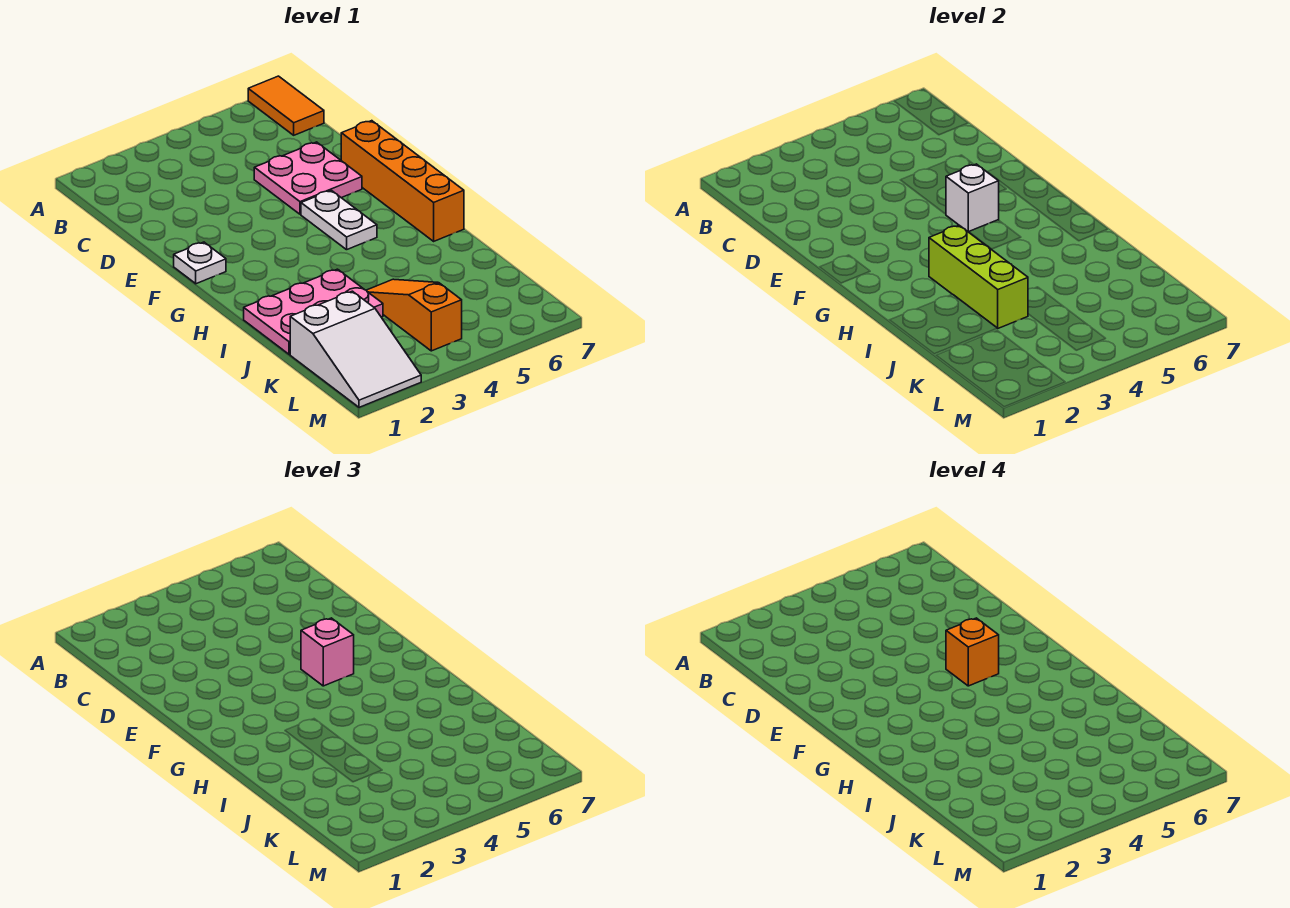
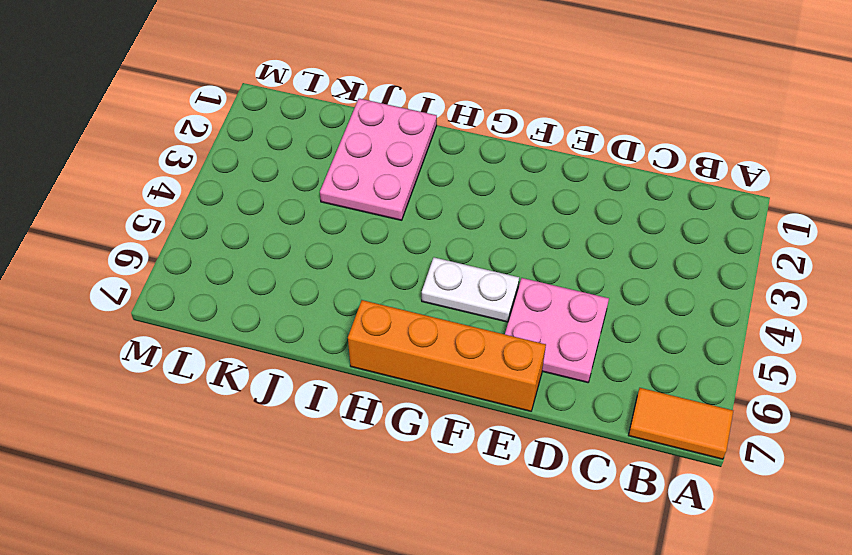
none -> white 1x1 plate [174,242,226,284]
none -> orange 1x3 slope [366,279,462,351]
none -> white 2x3 slope [290,291,421,407]

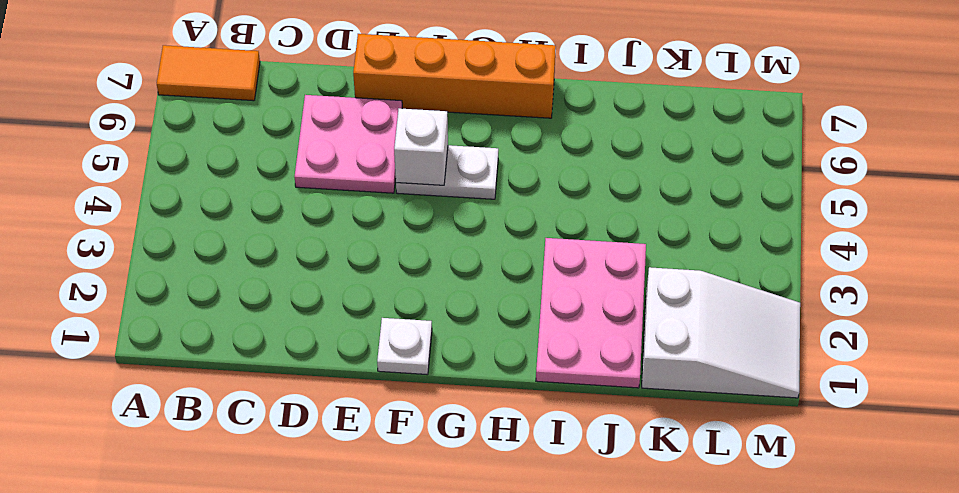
none -> orange 1x3 slope [366,279,462,351]
none -> lime 1x3 brick [929,225,1028,328]
none -> pink 1x1 brick [301,618,354,686]

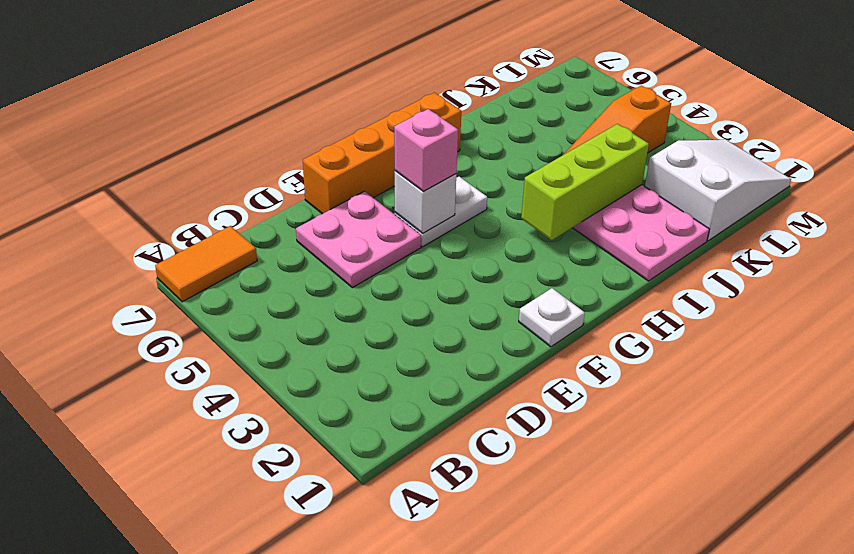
none -> orange 1x1 brick [946,618,999,686]

